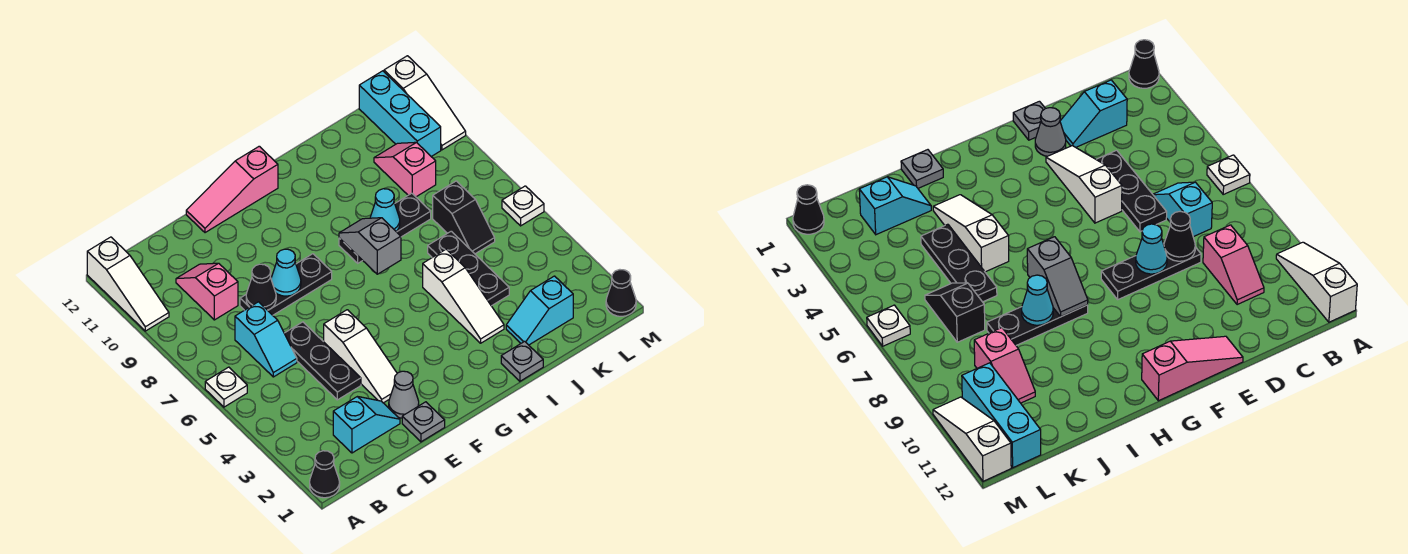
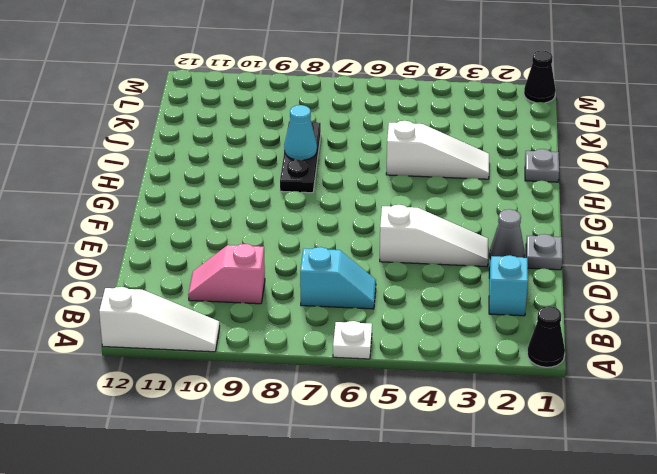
none -> black 1x3 plate [284,322,361,400]
none -> black 1x3 plate [240,254,332,315]
none -> pink 1x3 slope [186,146,278,233]

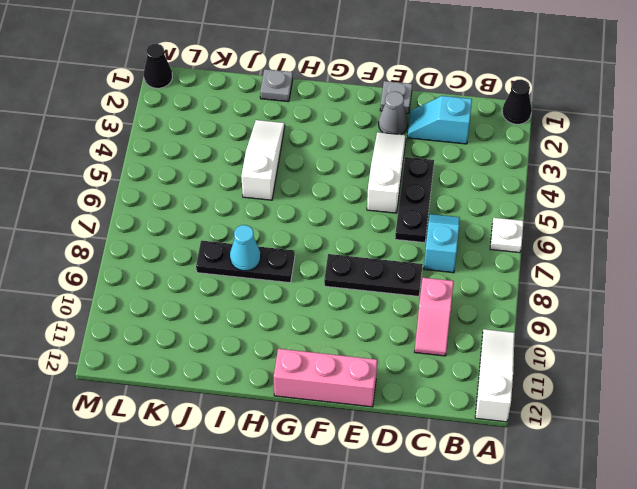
pink 1x3 brick [274,349,377,407] -> pink 1x3 slope [186,146,278,233]
none -> cyan 1x2 slope [506,276,573,345]
none -> black 1x3 plate [428,231,509,306]
none -> black 1x2 slope [433,181,495,254]

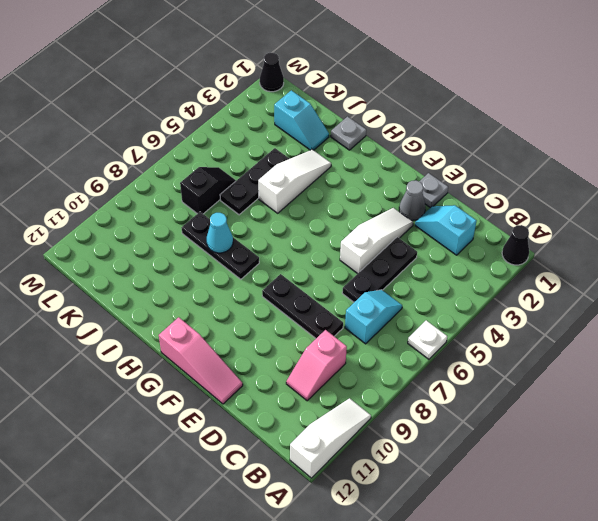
none -> pink 1x2 slope [374,142,436,197]
none -> cyan 1x3 brick [359,71,441,156]
none -> white 1x1 plate [502,186,544,226]

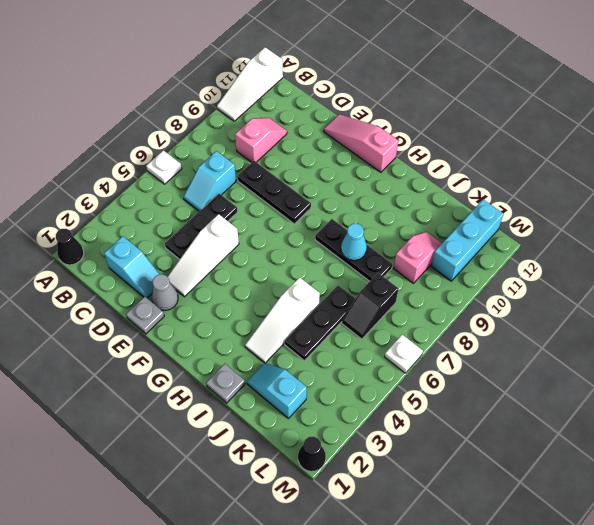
none -> white 1x3 slope [384,56,466,150]
none -> black 1x1 cone [246,264,276,310]
none -> cyan 1x1 cone [271,249,301,296]

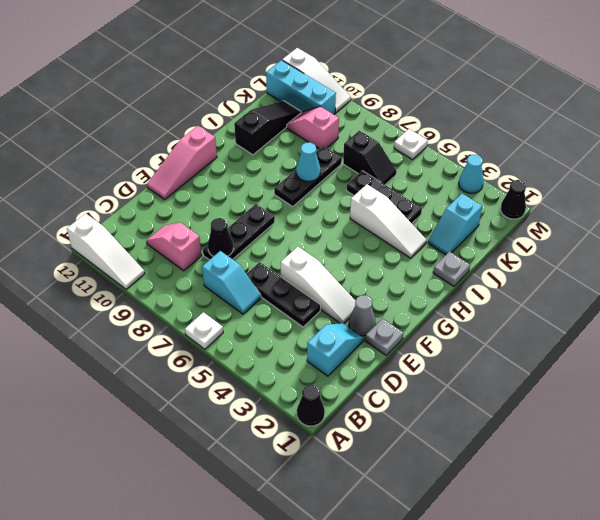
black 1x3 slope [234,101,301,155] -> none
cyan 1x1 cone [459,155,483,193] -> cyan 1x1 cone moved to [271,249,301,296]
none -> grey 1x2 slope [339,218,401,274]

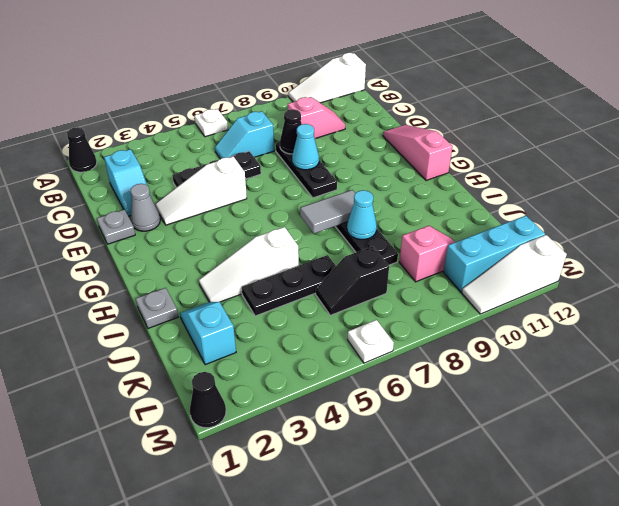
grey 1x2 tile [300,190,355,234] -> grey 1x2 slope [339,218,401,274]

